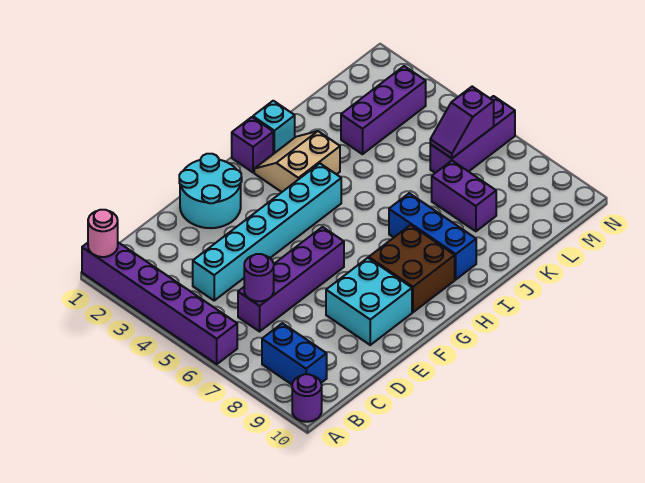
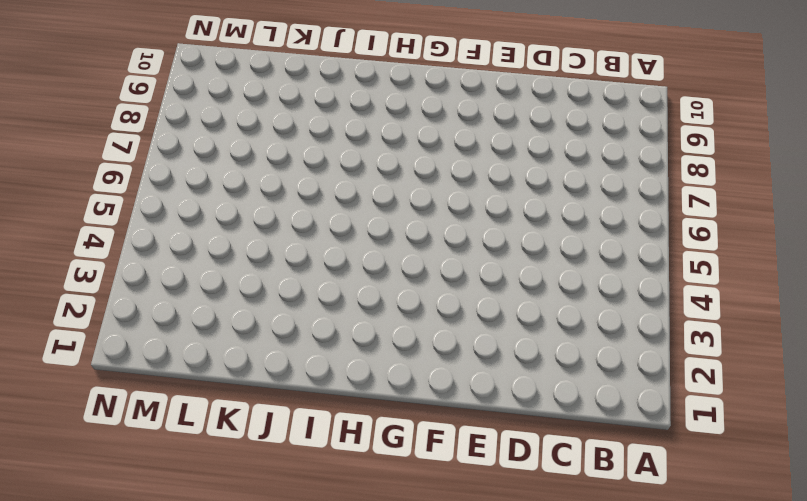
none -> purple 1x6 brick [82,242,237,364]
none -> purple 1x1 round brick [292,374,322,422]
none -> blue 1x2 brick [262,323,327,384]

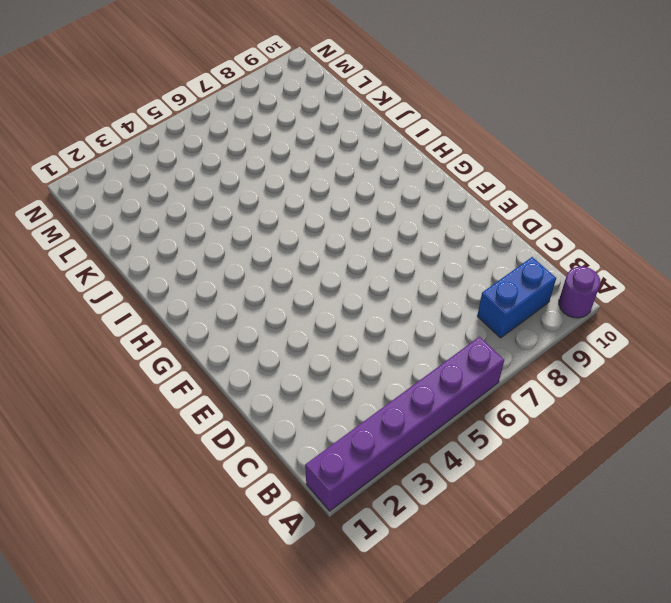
none -> cyan 1x6 brick [193,163,341,300]
none -> purple 1x4 brick [238,227,344,331]
none -> cyan 2x2 round brick [179,154,242,228]

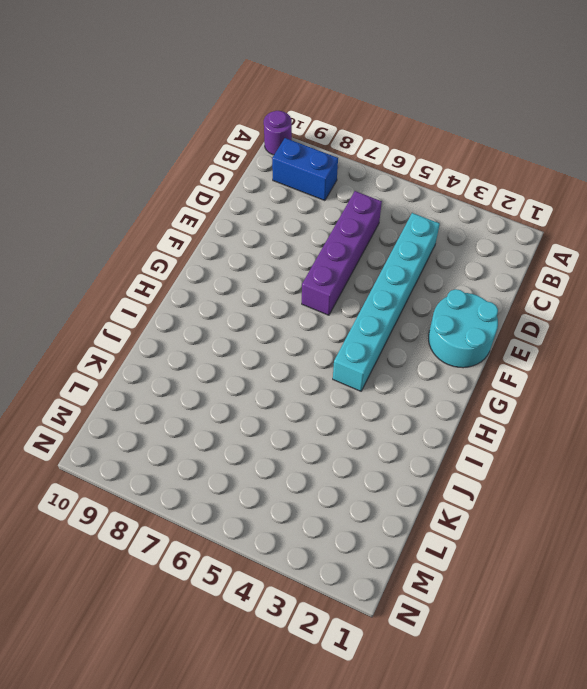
none -> purple 1x6 brick [82,242,237,364]
none -> cyan 2x2 brick [326,258,412,345]
none -> brown 2x2 brick [369,225,455,312]

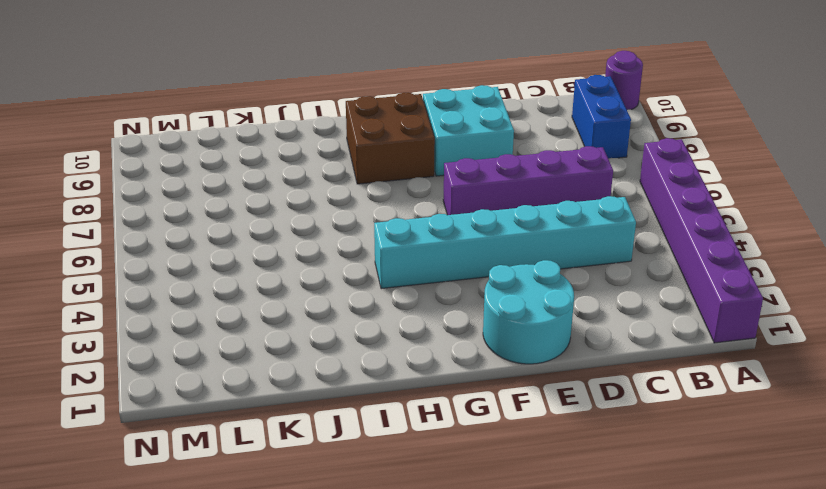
none -> purple 1x1 brick [232,117,273,172]
none -> tan 2x2 slope [254,131,340,192]
none -> cyan 1x1 brick [253,101,295,154]

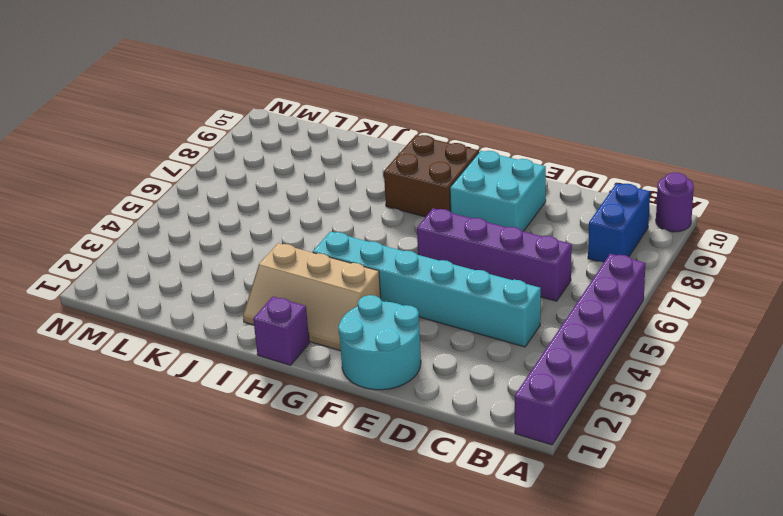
tan 2x3 slope [243,243,381,351] -> tan 2x2 slope [254,131,340,192]
none -> cyan 1x1 brick [253,101,295,154]
none -> blue 1x3 brick [389,193,476,279]
none -> purple 1x3 brick [341,66,426,154]

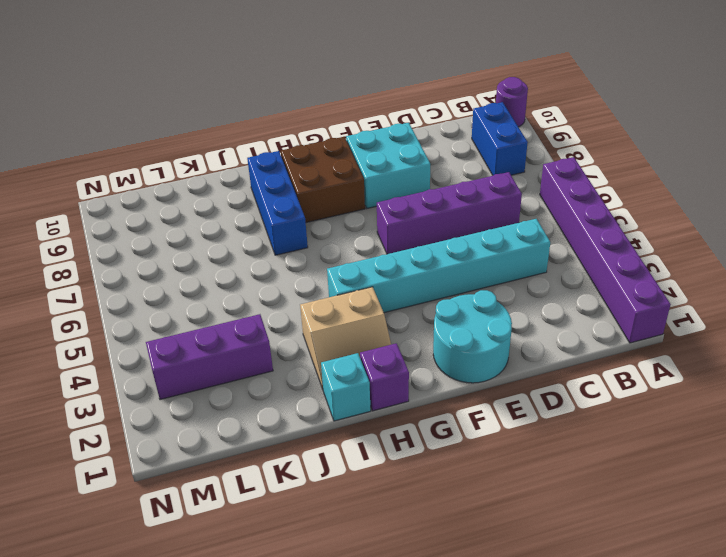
none -> purple 1x2 brick [432,161,496,231]
none -> purple 1x3 brick [430,96,515,173]
none -> pink 1x1 round brick [88,210,118,257]

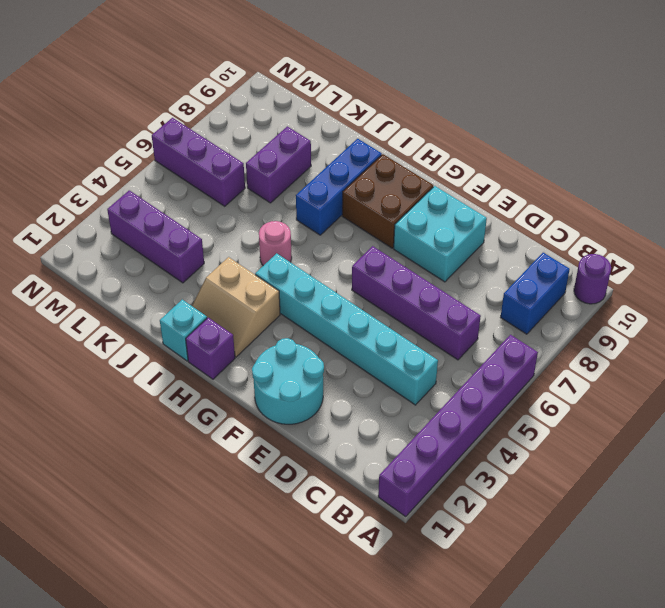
pink 1x1 round brick [259,221,292,266] -> pink 1x1 round brick moved to [88,210,118,257]
none -> purple 1x1 round brick [244,254,274,301]
none -> purple 1x2 slope [430,87,494,158]

